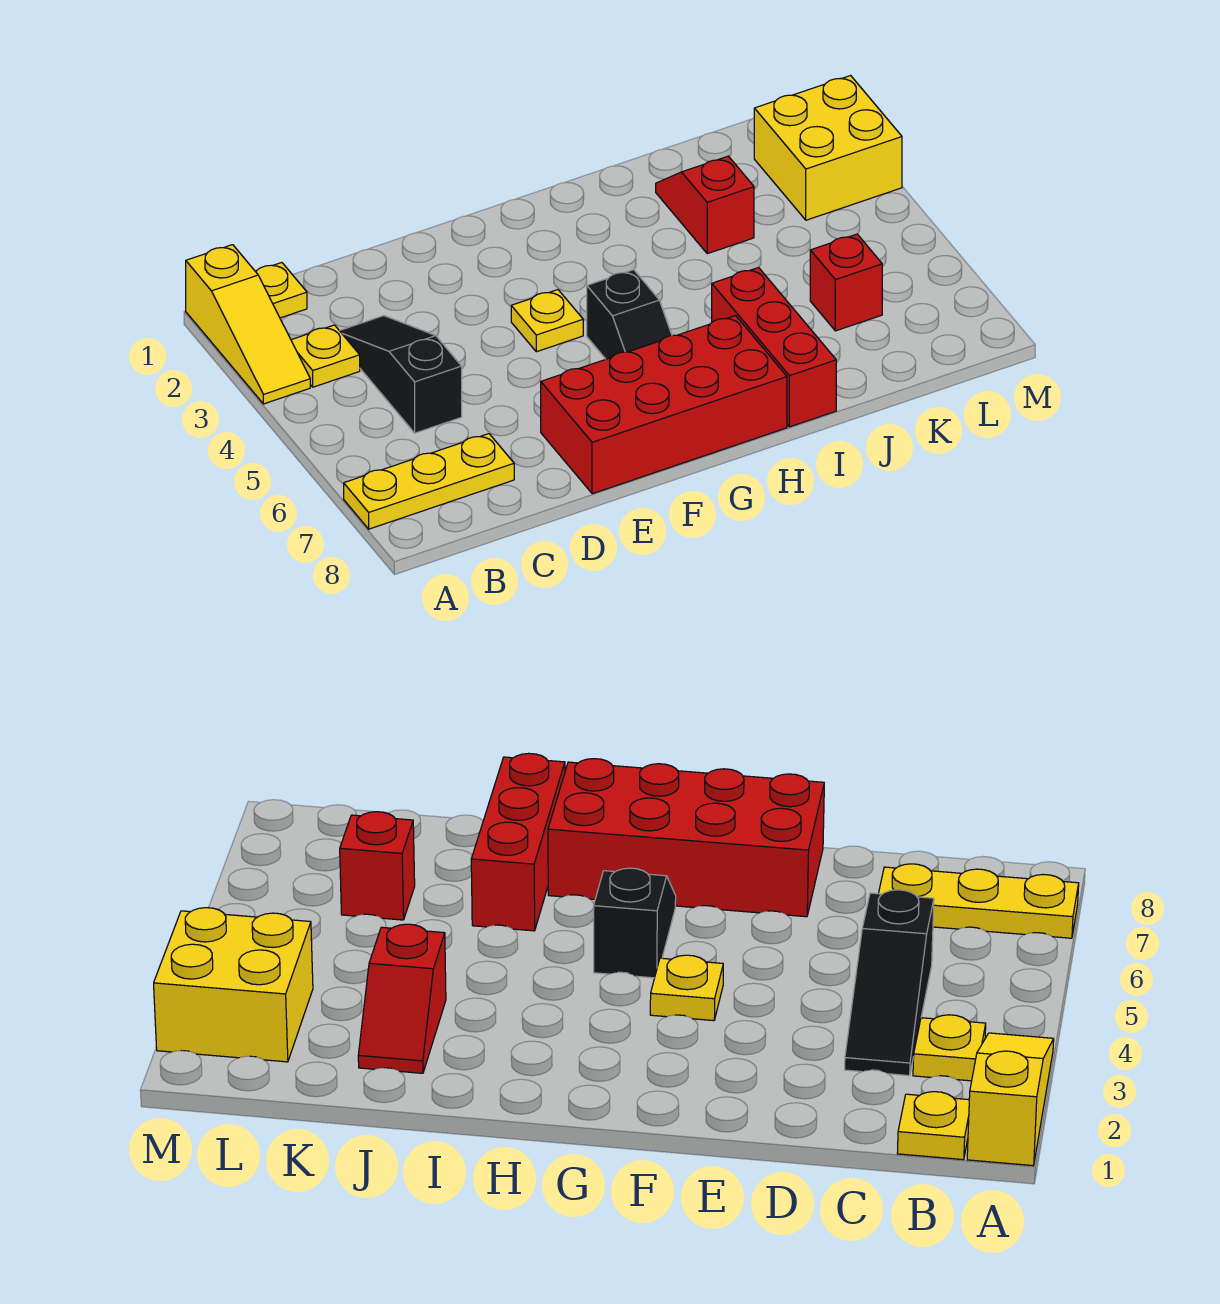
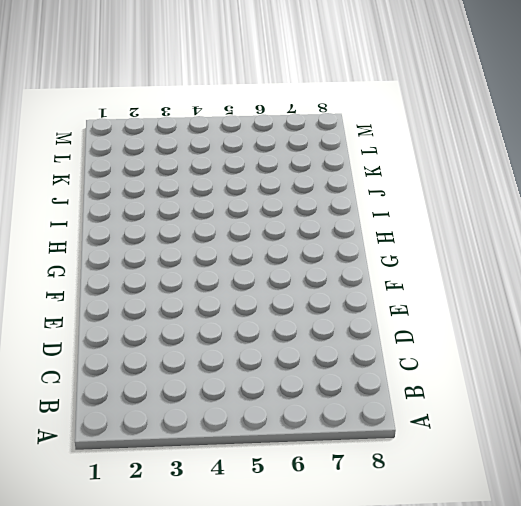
none -> yellow 1x3 slope [186,245,310,404]
none -> yellow 1x3 plate [344,434,514,529]
none -> yellow 1x1 plate [255,263,307,318]

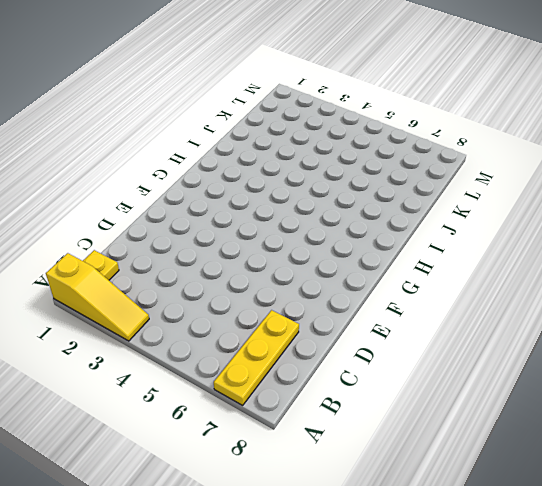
none -> yellow 1x1 plate [291,325,360,387]
none -> black 1x3 slope [340,316,462,433]
none -> red 2x4 brick [541,316,787,494]

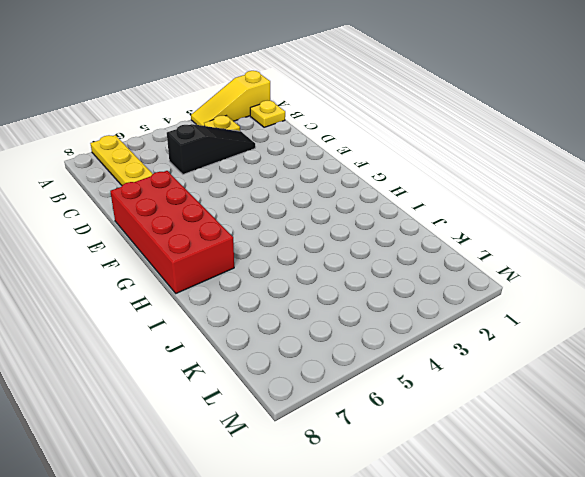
none -> yellow 1x1 plate [511,290,583,352]
none -> black 1x2 slope [587,270,672,359]
none -> red 1x3 brick [712,268,836,427]

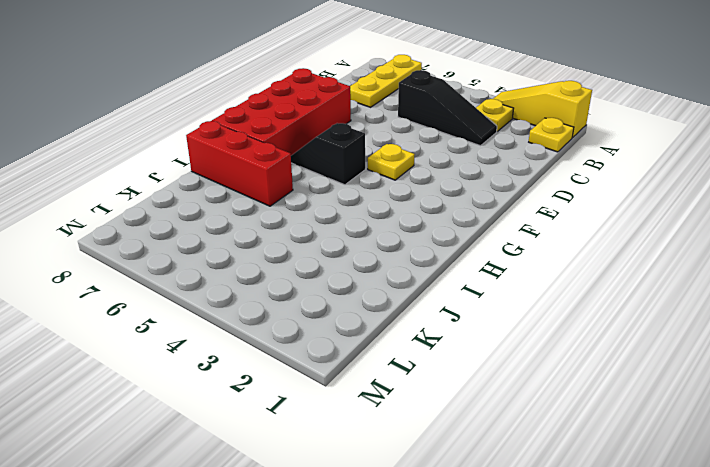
none -> red 1x2 slope [656,156,754,254]
none -> red 1x1 brick [810,234,882,331]
none -> yellow 2x2 brick [754,76,902,220]

